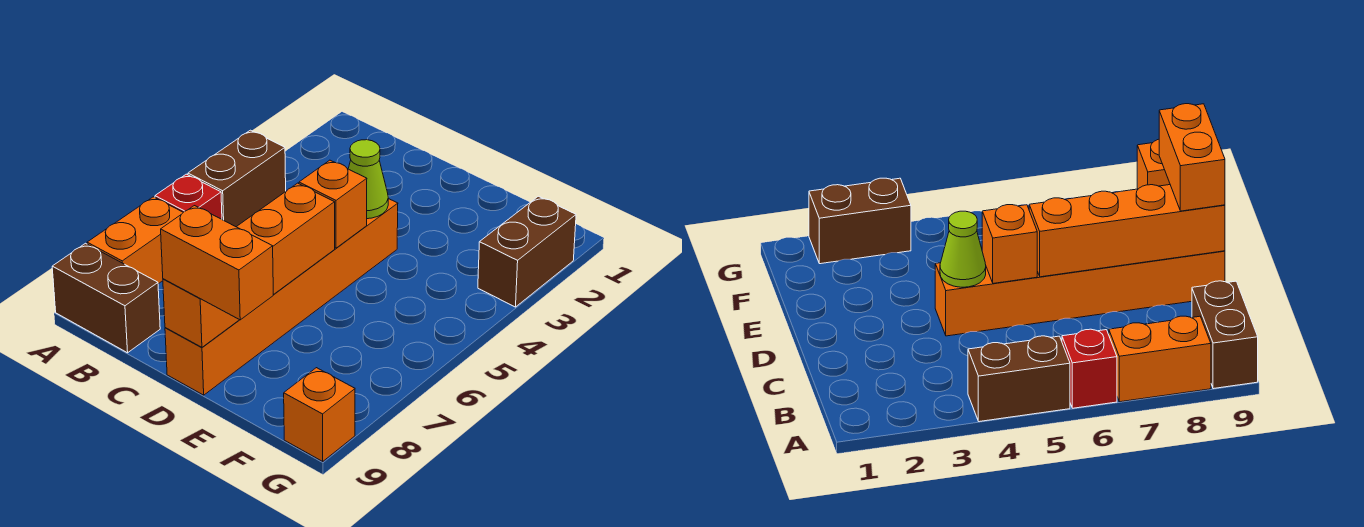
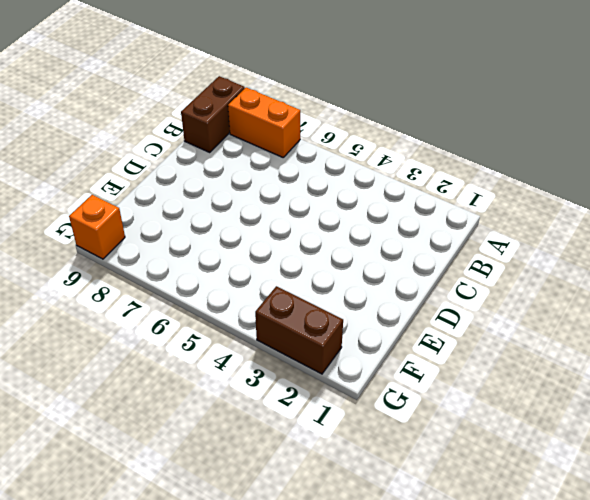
none -> brown 1x2 brick [188,130,286,227]
none -> red 1x1 brick [155,174,222,219]

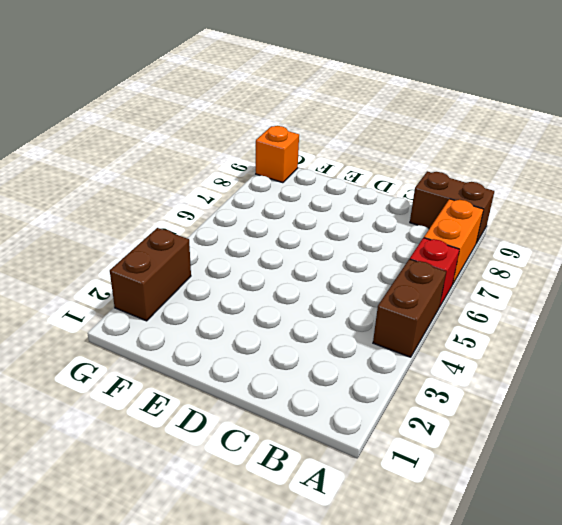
none -> orange 1x6 brick [165,199,398,395]
none -> lime 1x1 cone [348,140,388,219]

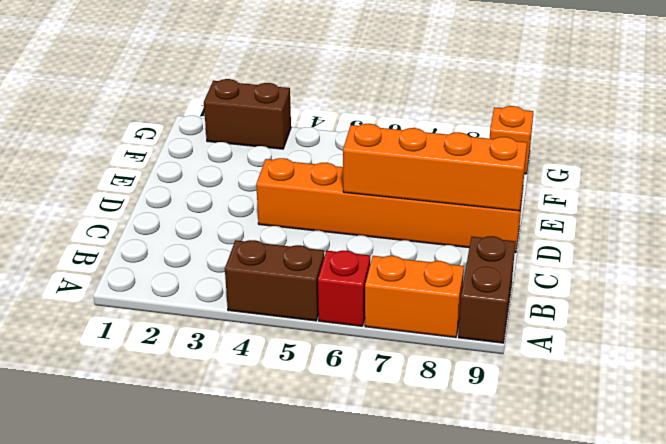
none -> lime 1x1 cone [348,140,388,219]
none -> orange 1x1 brick [299,160,367,248]

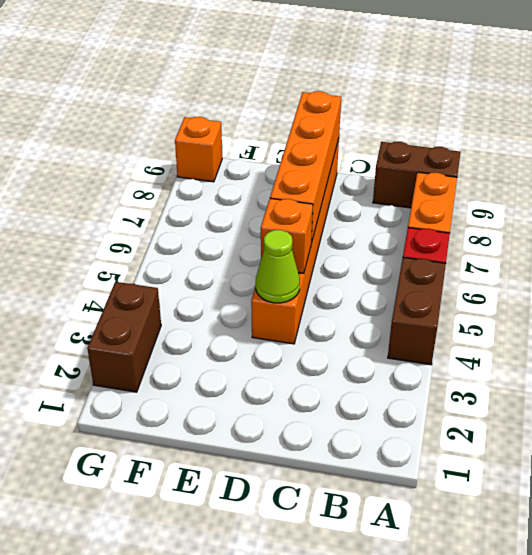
none -> orange 1x2 brick [161,206,273,320]

